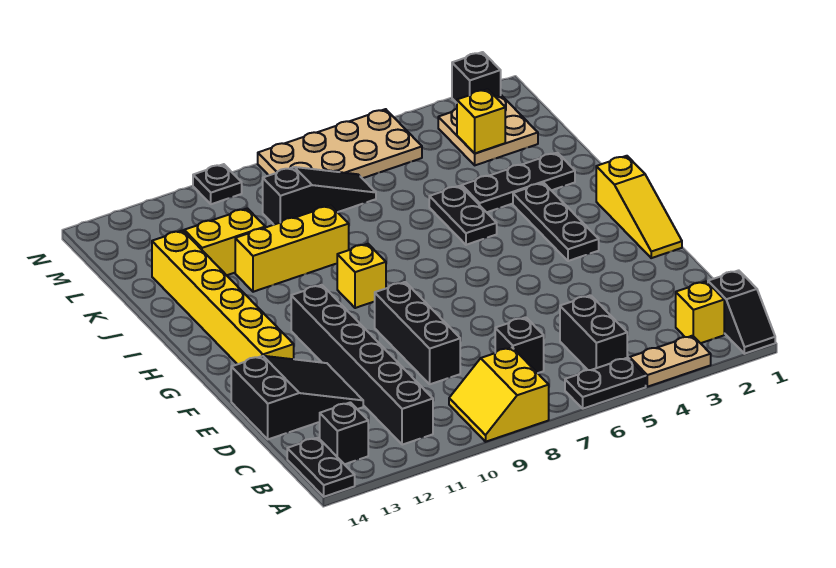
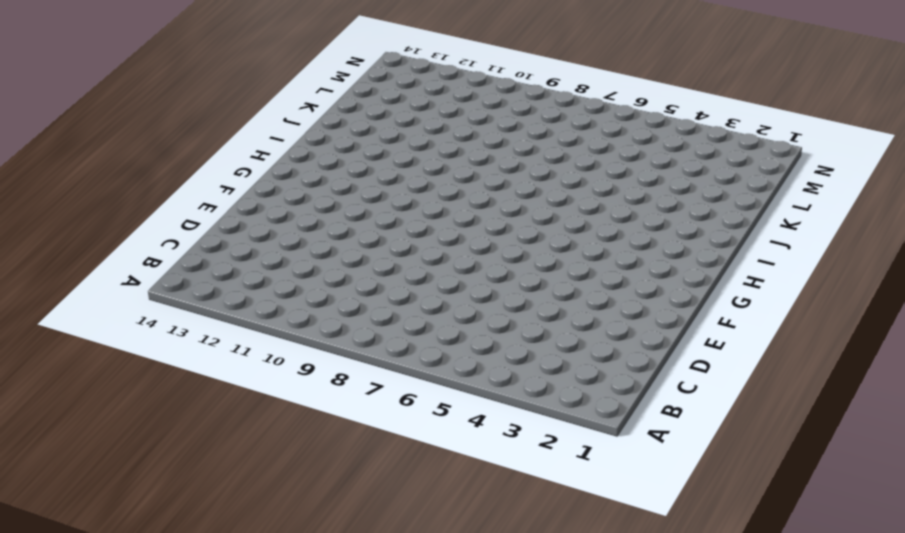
none -> black 1x2 slope [708,270,775,354]
none -> tan 1x2 plate [630,336,711,387]
none -> black 1x2 plate [565,358,646,409]

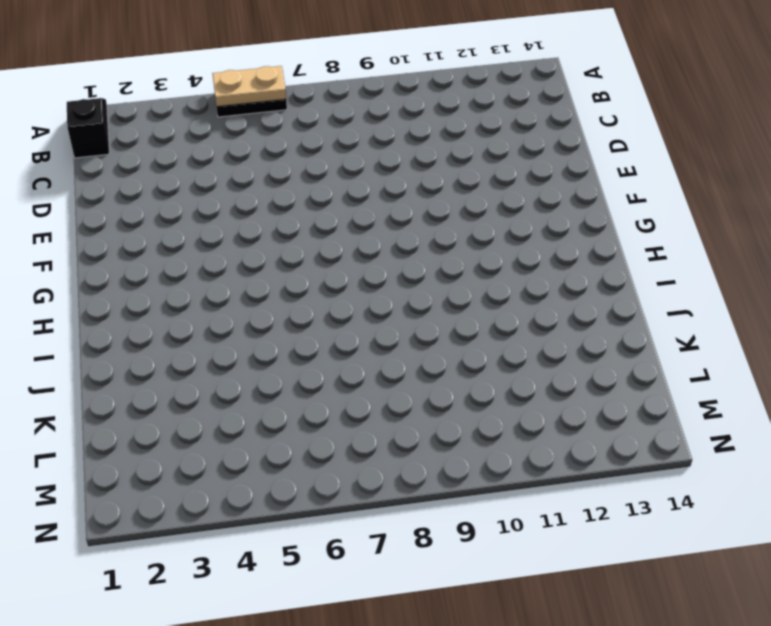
tan 1x2 plate [212,66,286,107] -> tan 1x2 plate moved to [630,336,711,387]
none -> yellow 2x2 slope [449,347,549,442]
none -> black 1x2 plate [287,438,355,497]
none -> yellow 1x1 brick [676,281,724,343]

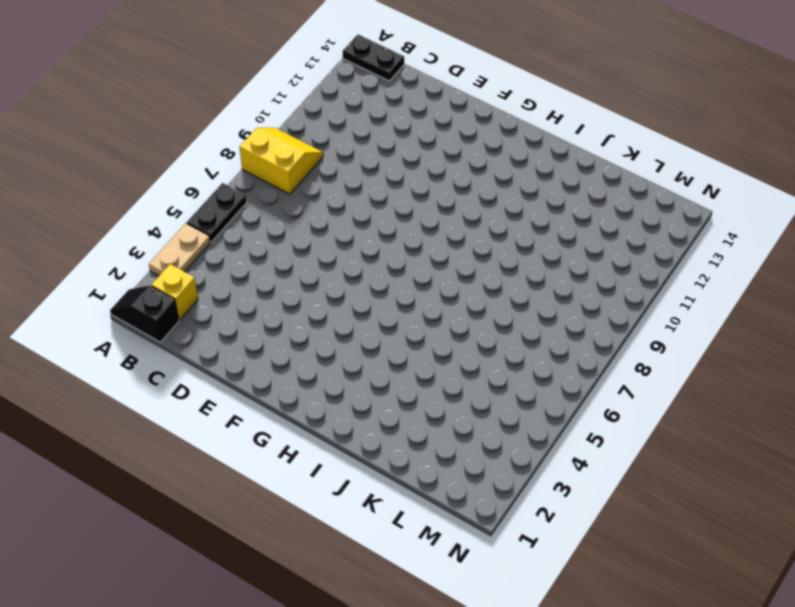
none -> black 1x2 brick [560,295,627,370]
none -> black 1x6 brick [291,285,433,445]
none -> black 1x1 brick [320,402,368,464]

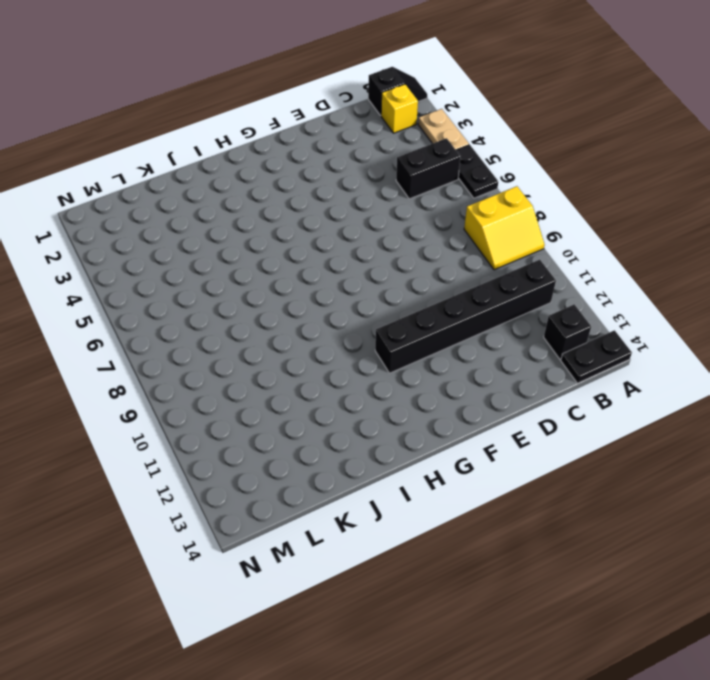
none -> black 1x1 brick [495,317,544,373]
none -> black 1x3 brick [375,282,460,384]
none -> black 2x3 slope [231,356,363,439]

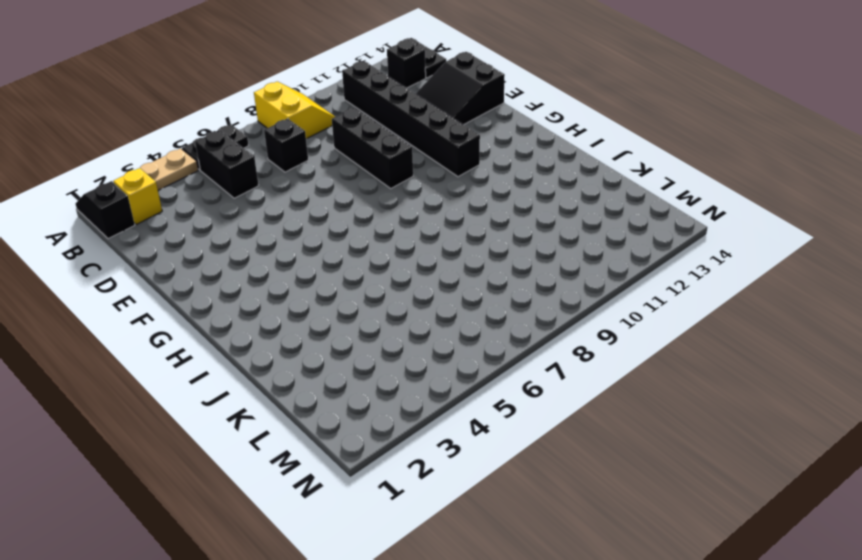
none -> yellow 1x3 slope [596,156,682,258]
none -> yellow 1x6 brick [152,230,294,364]
none -> black 1x3 plate [513,183,599,261]

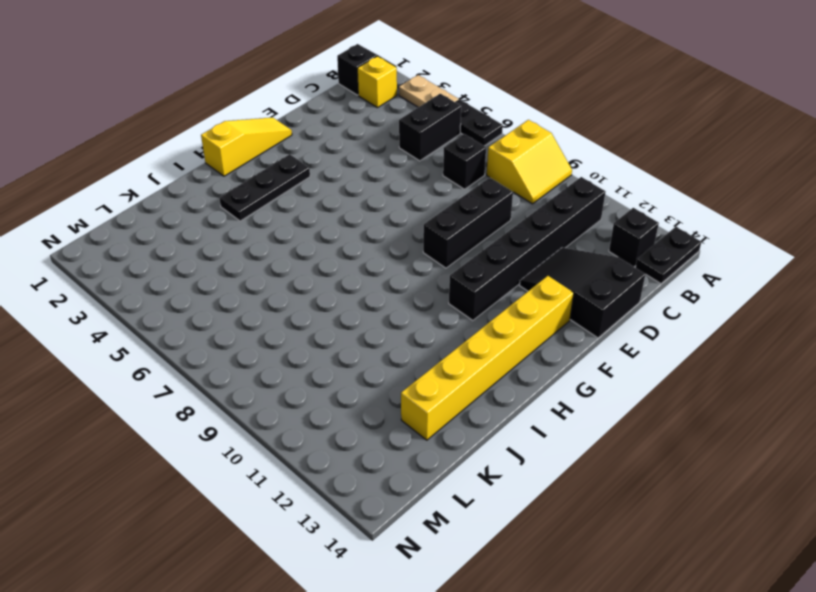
none -> yellow 1x1 brick [337,244,386,308]
none -> black 1x2 plate [429,186,497,245]
none -> black 1x3 plate [462,153,575,212]

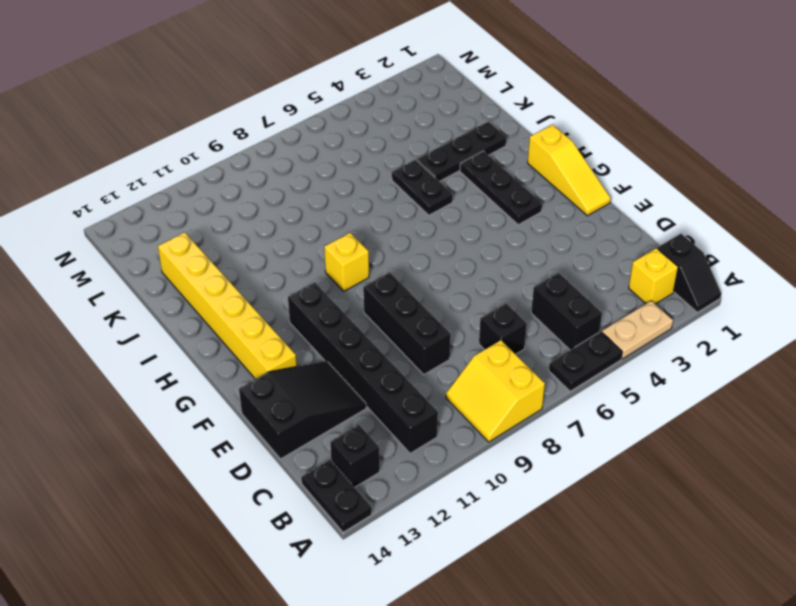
none -> yellow 1x3 brick [235,206,349,292]
none -> yellow 1x2 brick [184,208,265,275]
none -> tan 2x2 plate [438,95,538,165]

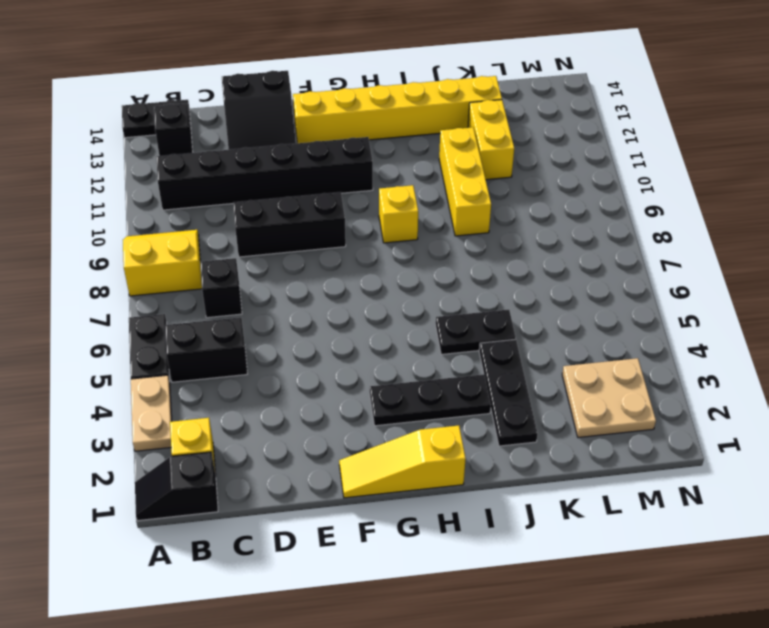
none -> black 1x3 slope [263,167,376,225]
none -> tan 2x4 plate [258,109,422,178]
none -> black 1x1 brick [452,52,501,103]

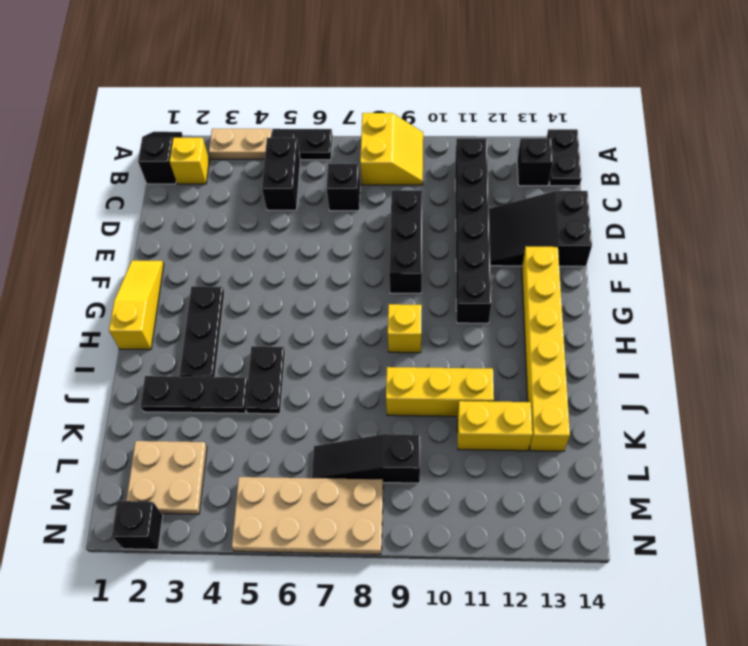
none -> black 1x1 plate [193,164,242,204]
none -> yellow 1x1 brick [457,89,505,153]

